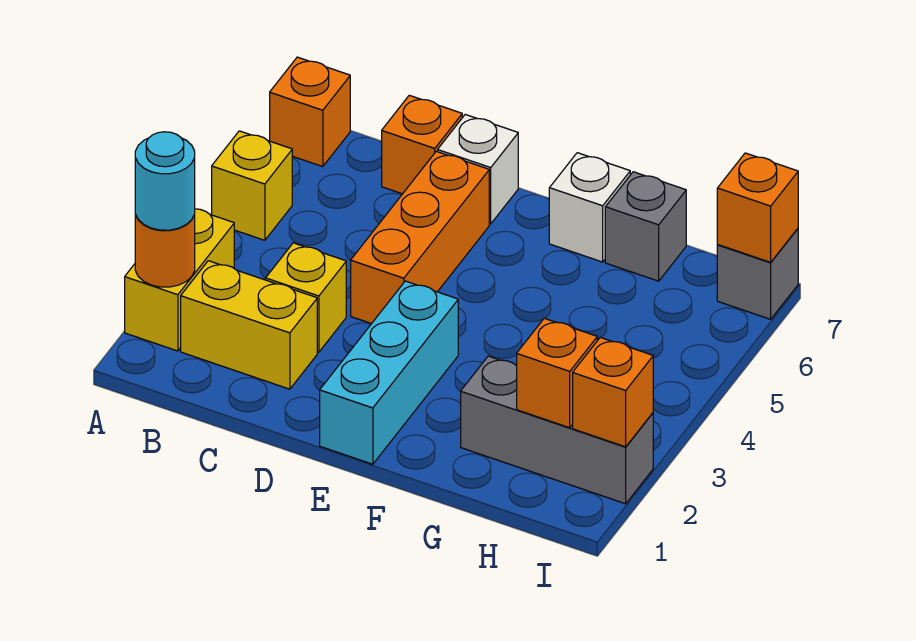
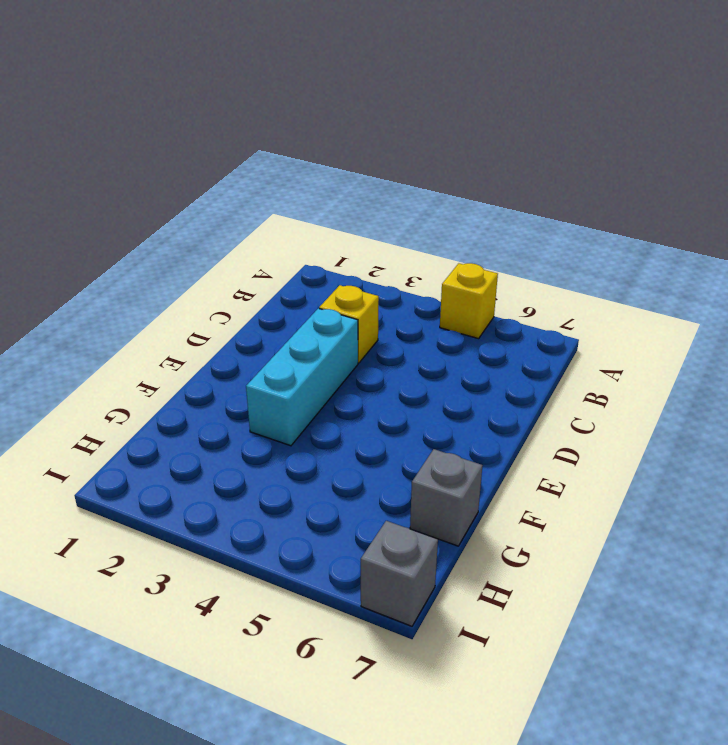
cyan 1x3 brick [246,308,358,446] -> cyan 1x3 brick turned to [320,281,458,464]
none -> yellow 1x2 brick [125,209,234,351]
none -> orange 1x1 brick [270,57,350,167]
none -> yellow 1x2 brick [181,261,317,389]

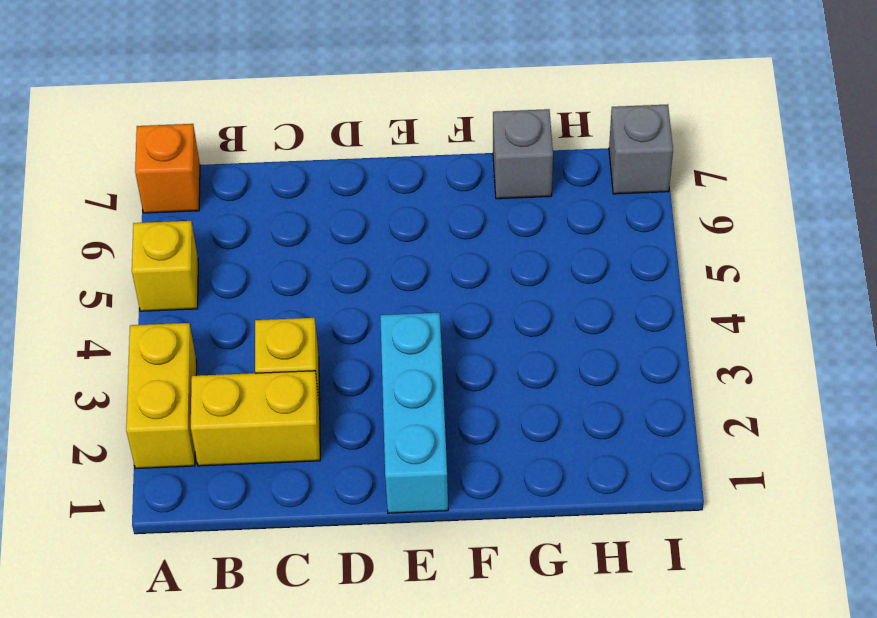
none -> orange 1x1 brick [382,95,462,194]
none -> orange 1x3 brick [351,151,489,324]
none -> white 1x1 brick [438,115,518,224]

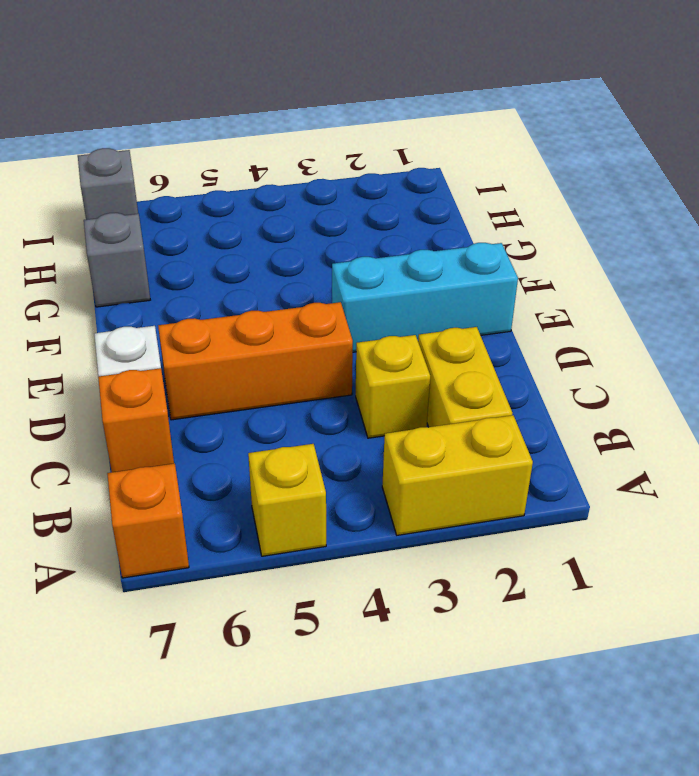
none -> white 1x1 brick [549,153,630,262]
none -> grey 1x3 brick [461,356,653,504]
none -> orange 1x1 round brick [135,215,195,287]

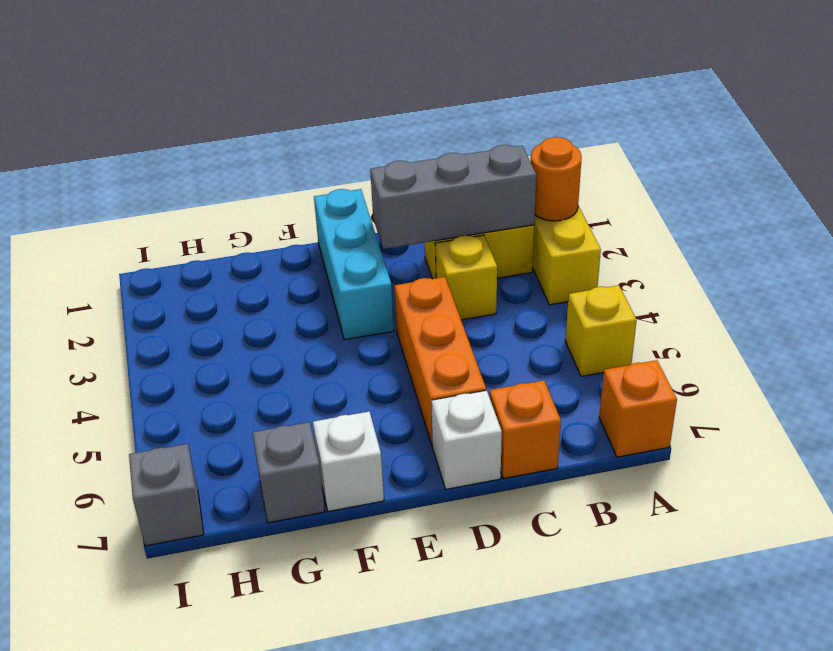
grey 1x3 brick [370,145,536,249] -> grey 1x3 brick moved to [461,356,653,504]
none -> orange 1x1 brick [517,318,597,428]
none -> orange 1x1 brick [573,337,653,447]
none -> orange 1x1 brick [717,153,798,262]

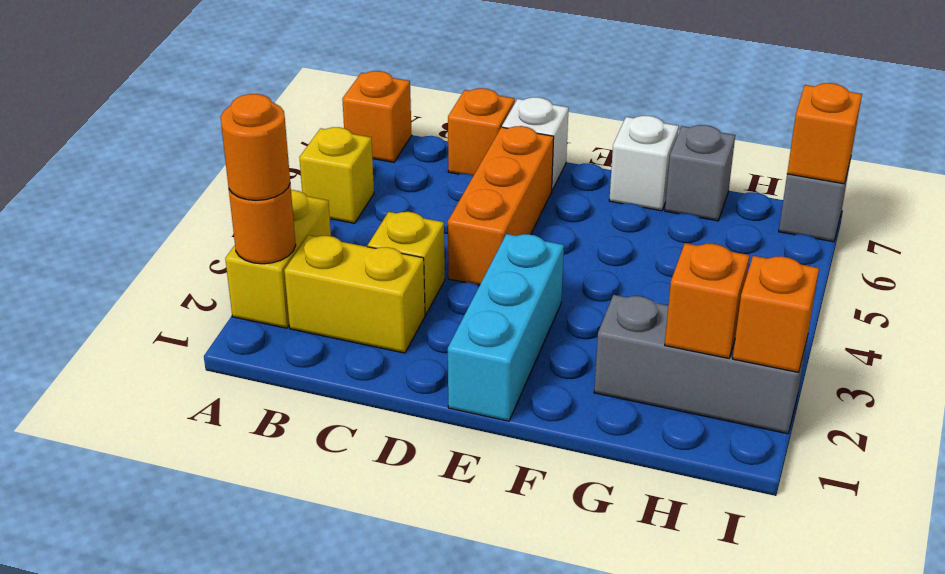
orange 1x1 round brick [221,94,290,200] -> cyan 1x1 round brick [135,132,195,230]

